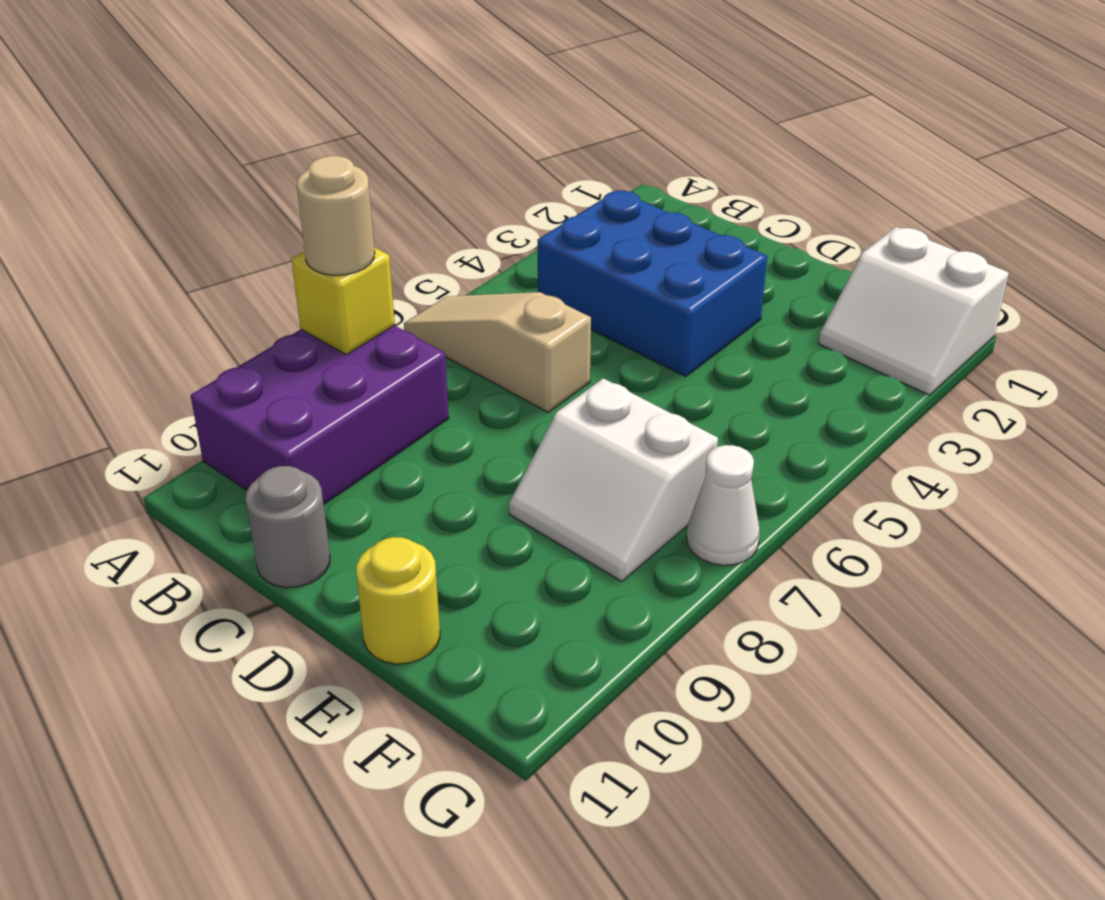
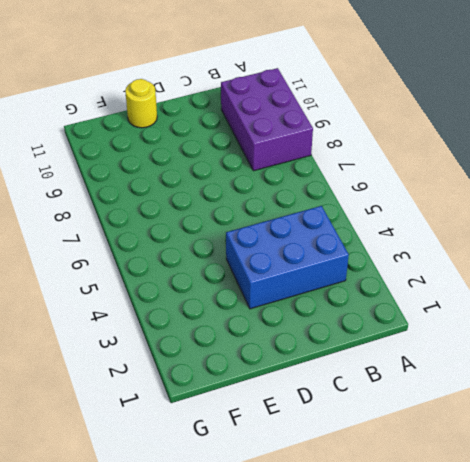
none -> tan 1x3 slope [404,292,591,412]
none -> grey 1x1 round brick [246,466,330,588]

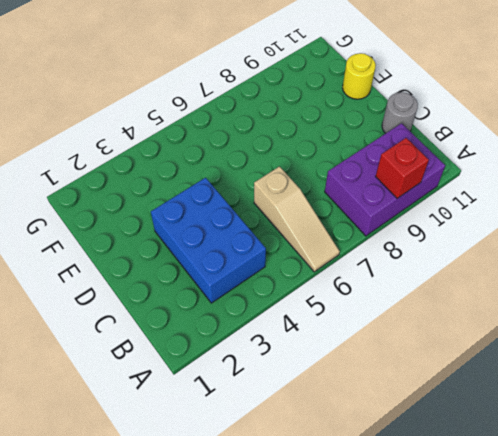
red 1x1 brick [376,138,429,198] -> none
none -> white 2x2 slope [509,378,718,581]
none -> white 2x2 slope [819,227,1009,395]

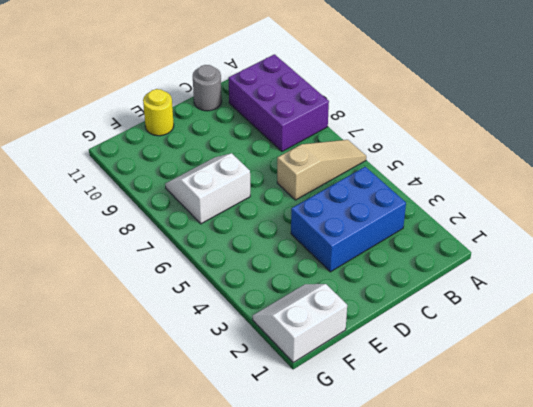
none -> white 1x1 cone [687,445,760,565]
none -> yellow 1x1 brick [292,248,395,355]

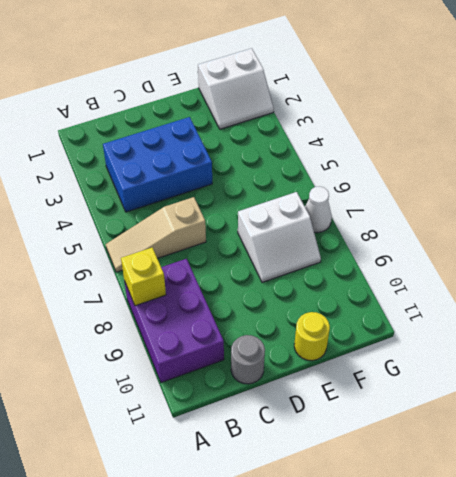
none -> tan 1x1 round brick [297,156,375,275]

